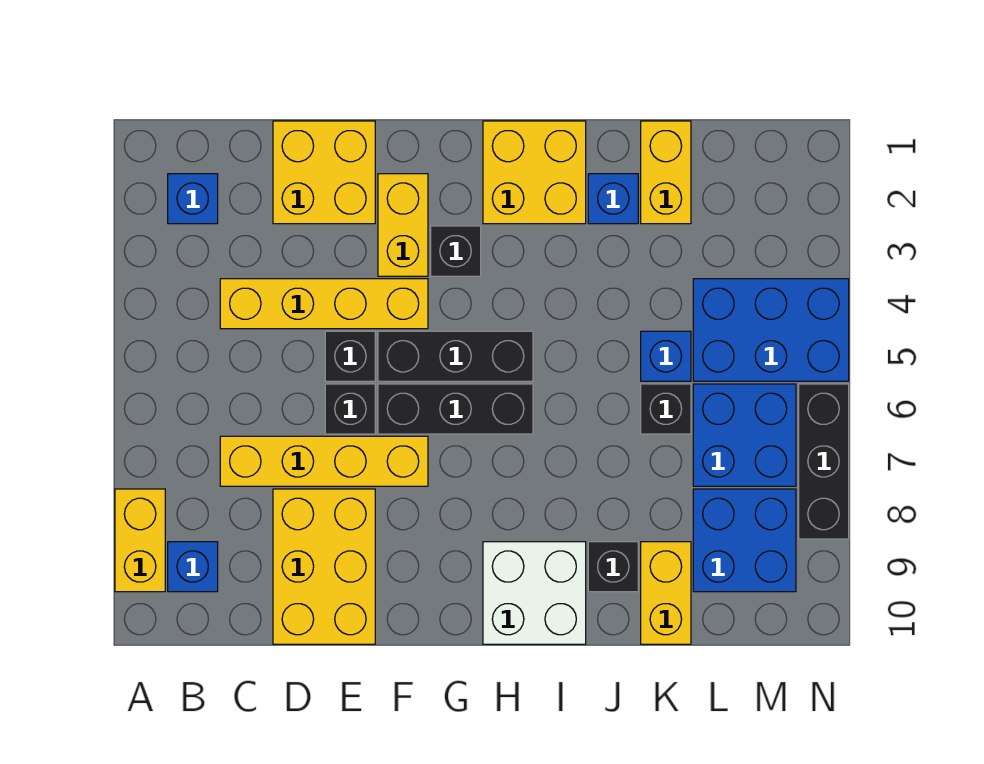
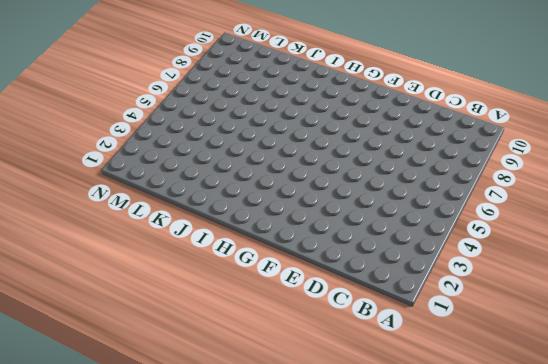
none -> yellow 1x2 brick [115,489,165,592]
none -> blue 1x1 brick [168,174,218,224]
none -> blue 1x1 brick [168,542,218,592]

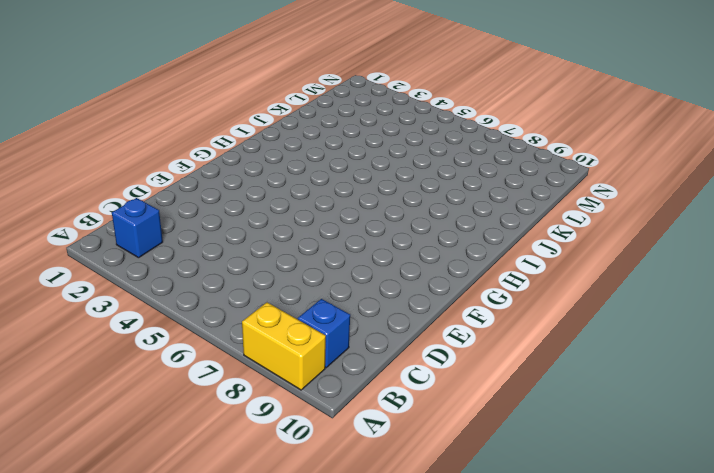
none -> yellow 1x4 brick [220,279,428,329]
none -> yellow 1x4 brick [220,436,428,486]
none -> yellow 2x2 brick [273,121,375,224]

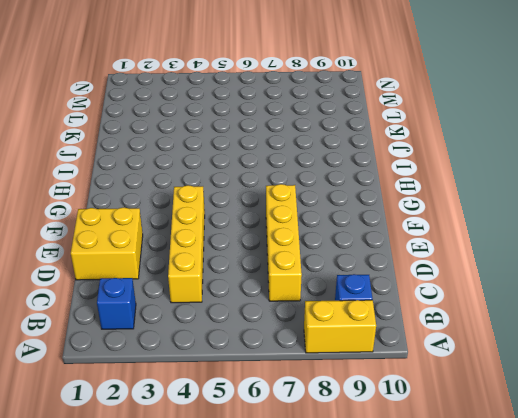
none -> yellow 2x3 brick [273,489,375,644]
none -> black 1x1 brick [325,331,375,381]
none -> black 1x1 brick [325,384,375,434]

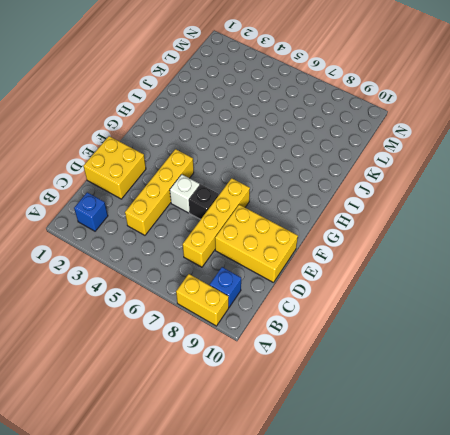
white 1x1 brick [170,174,200,213] -> black 1x1 brick [325,331,375,381]
none -> yellow 1x2 brick [378,174,428,276]
none -> black 1x3 brick [378,331,533,381]
none -> black 1x3 brick [378,384,533,434]

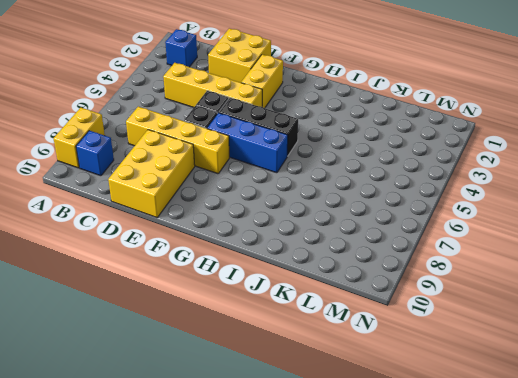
blue 1x3 brick [207,113,288,173] -> black 1x3 brick [378,384,533,434]
none -> black 1x1 brick [431,226,481,276]
none -> yellow 2x2 brick [483,121,586,224]
none -> white 2x2 brick [483,542,586,644]

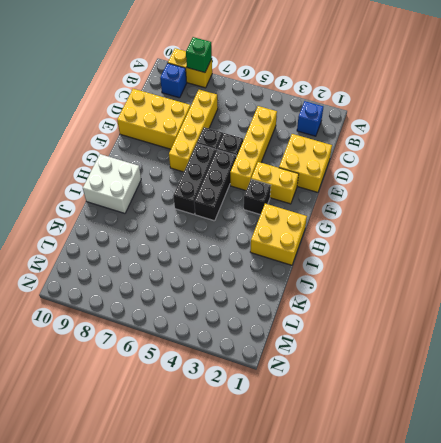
green 1x1 brick [186,37,212,73] -> none
none -> blue 1x1 brick [588,174,638,224]
none -> black 1x1 brick [588,542,638,592]
none -> yellow 1x2 brick [641,121,691,224]

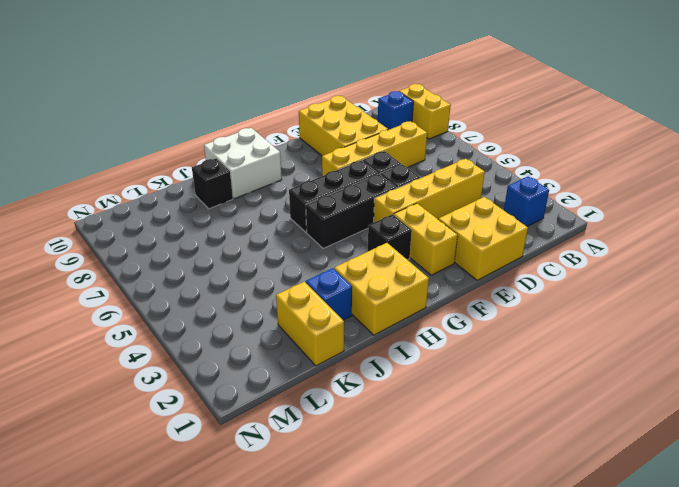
none -> blue 1x1 brick [641,331,691,381]
none -> black 1x1 brick [641,384,691,434]
none -> yellow 1x2 brick [641,542,691,644]

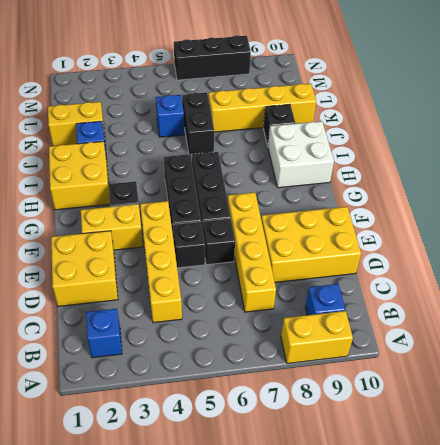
black 1x2 brick [182,93,214,154] -> black 1x1 brick [641,384,691,434]
yellow 1x4 brick [209,84,316,132] -> yellow 1x2 brick [641,542,691,644]
none -> blue 2x3 brick [693,279,849,381]
none -> blue 2x2 brick [693,384,796,486]
none -> blue 2x2 brick [693,489,796,592]

